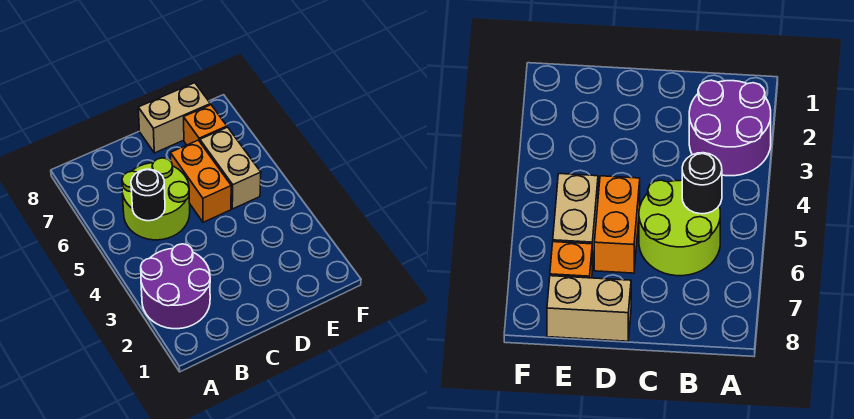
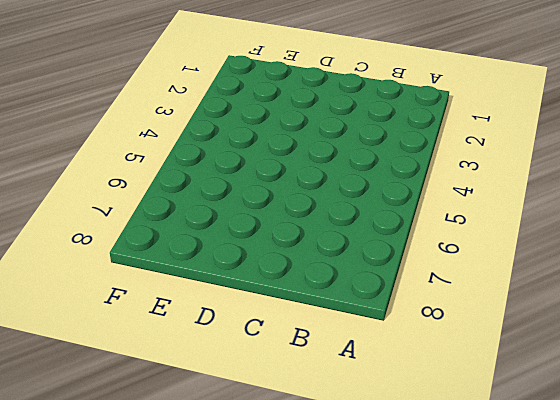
none -> purple 2x2 round brick [141,244,210,329]
none -> lime 2x2 round brick [122,158,190,240]

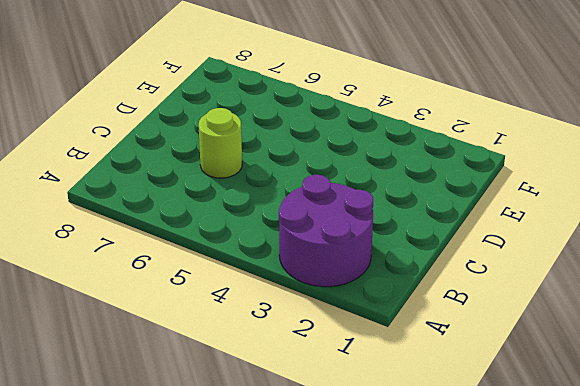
lime 1x1 round brick [199,108,242,178] -> lime 2x2 round brick [122,158,190,240]
none -> orange 1x2 brick [170,140,231,222]
none -> tan 1x2 brick [138,83,210,153]

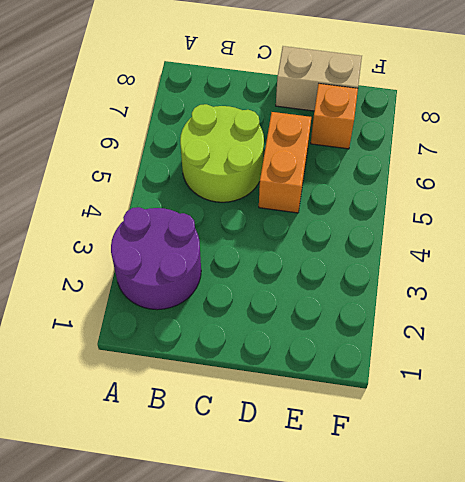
none -> tan 1x2 brick [200,127,261,209]
none -> black 1x1 round brick [131,169,165,221]

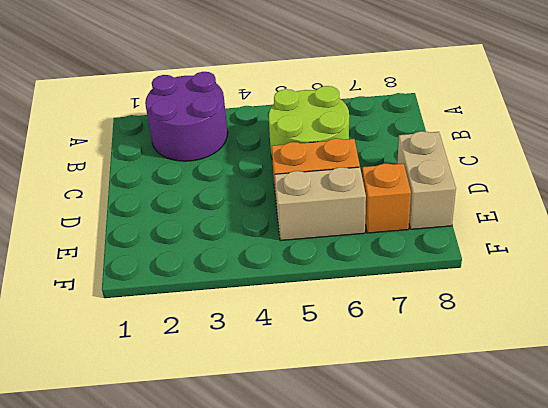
none -> black 1x1 round brick [131,169,165,221]

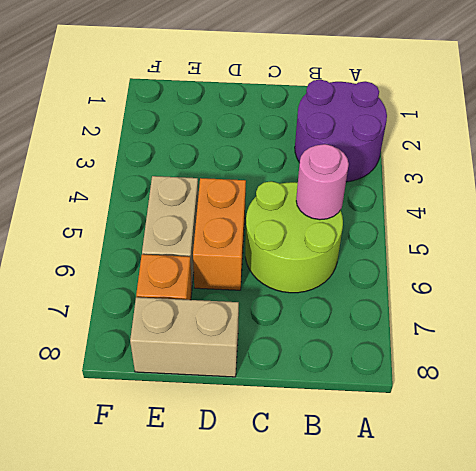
pink 1x1 round brick [296,144,349,220] -> black 1x1 round brick [131,169,165,221]

